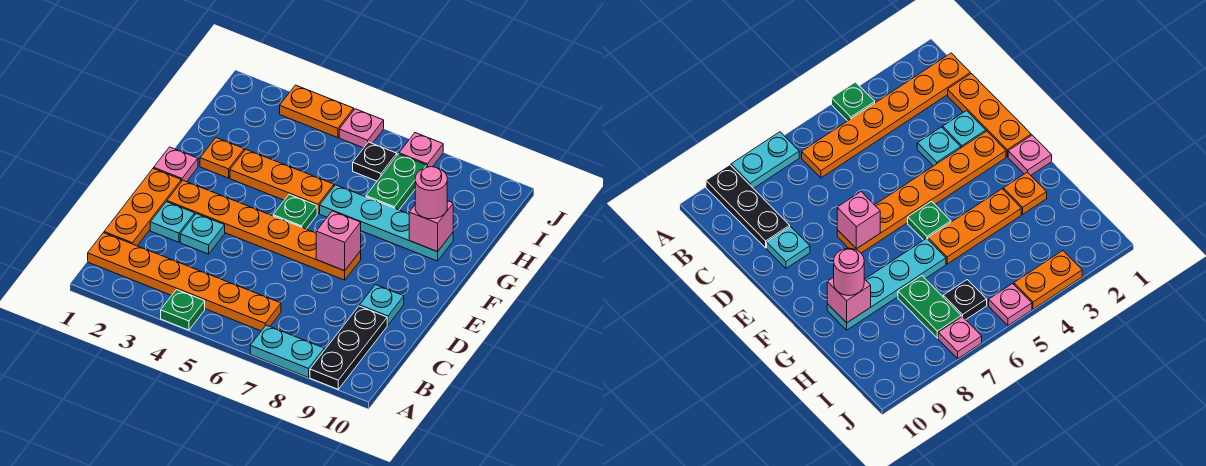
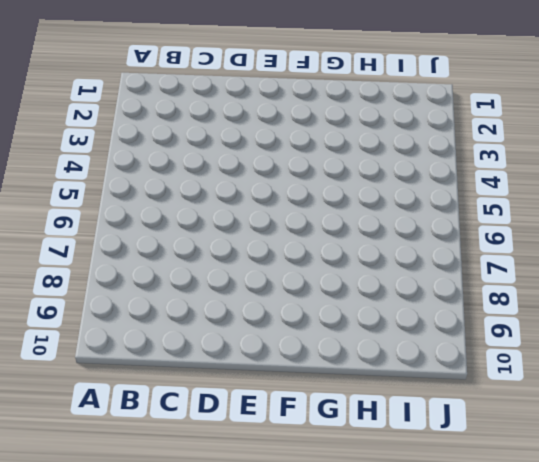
none -> green 1x1 plate [161,290,205,330]
none -> cyan 1x2 plate [250,325,324,378]
none -> black 1x3 plate [310,306,387,389]

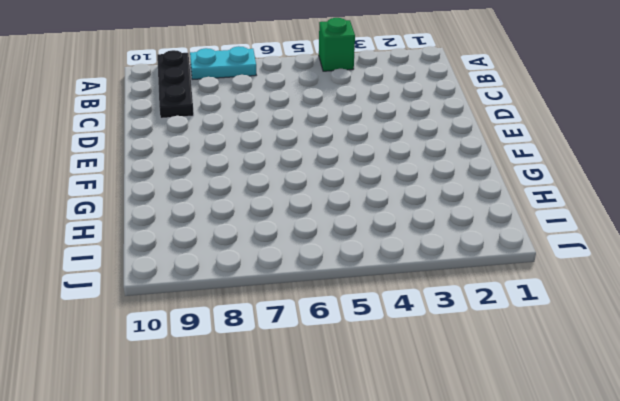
green 1x1 brick [319,18,355,71] -> green 1x1 plate [161,290,205,330]
none -> orange 1x6 plate [88,233,281,331]
none -> orange 1x3 plate [104,168,181,246]
none -> cyan 1x1 plate [150,202,195,242]

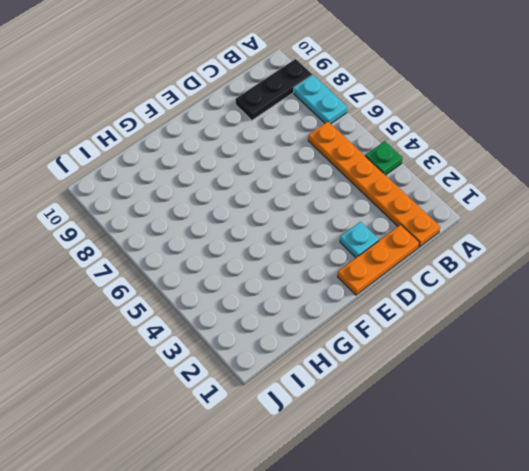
none -> cyan 1x1 plate [180,214,225,254]
none -> cyan 1x1 plate [360,285,404,325]
none -> orange 1x6 plate [167,180,361,280]

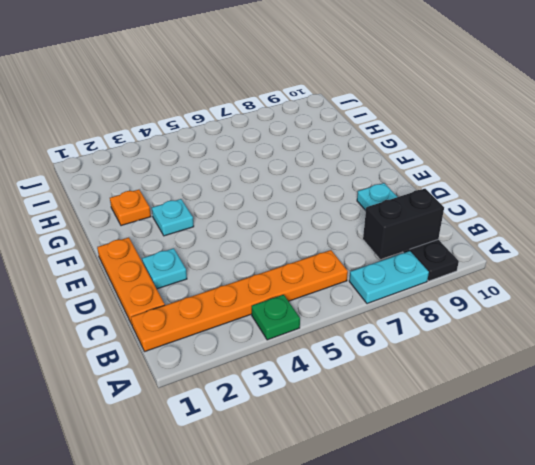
black 1x2 brick [363,189,444,259] -> none
cyan 1x1 plate [152,199,194,236] -> cyan 1x1 plate moved to [180,214,225,254]
none -> orange 1x6 plate [167,180,361,280]
none -> pink 1x1 plate [154,147,198,182]
none -> green 1x1 plate [273,195,317,229]

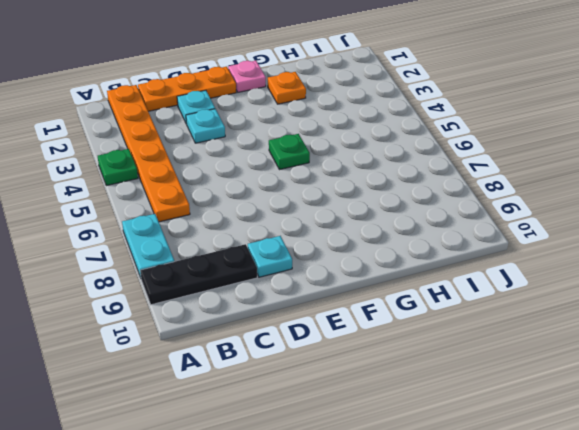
none -> orange 1x6 plate [167,180,361,280]
none -> orange 1x3 plate [230,150,334,214]
none -> cyan 1x4 plate [320,185,453,261]

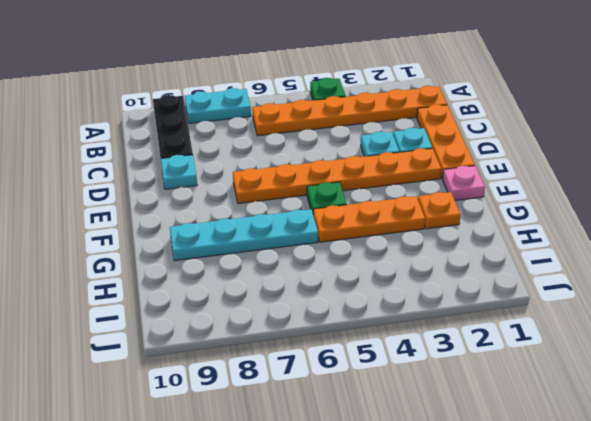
none -> green 1x2 plate [366,154,427,210]
none -> black 1x1 plate [353,142,397,181]
none -> orange 1x2 plate [280,85,354,138]

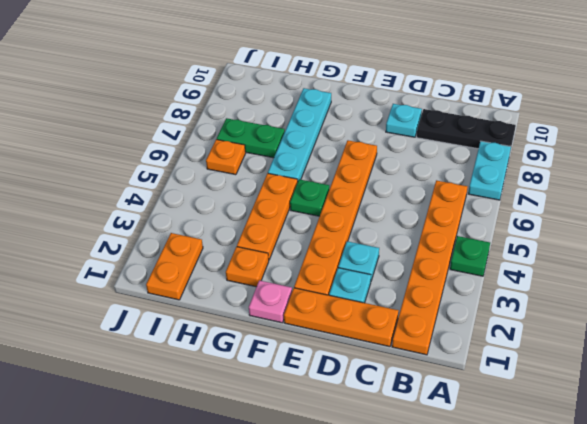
orange 1x2 plate [146,233,203,300] -> orange 1x2 plate moved to [280,85,354,138]
orange 1x1 plate [206,139,246,175] -> black 1x1 plate [353,142,397,181]
none -> pink 1x1 plate [339,109,384,148]
none -> pink 1x1 plate [399,133,443,167]
none -> pink 1x1 brick [316,211,361,271]

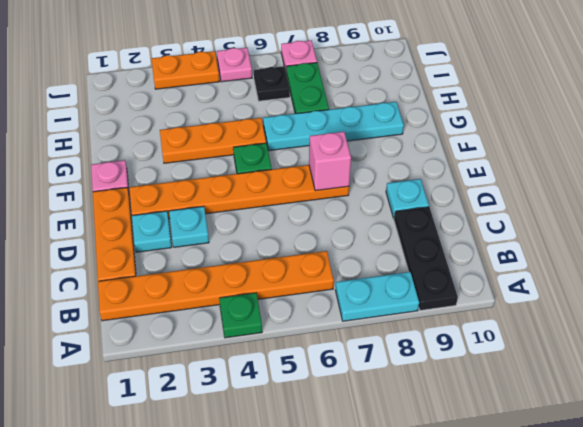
none -> orange 1x1 plate [200,138,244,178]
none -> pink 1x1 brick [409,201,453,252]
none -> pink 1x1 round brick [415,167,447,219]

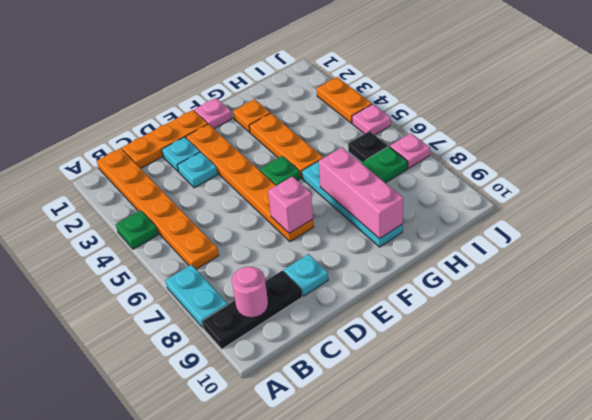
pink 1x1 round brick [232,267,268,318] -> pink 1x1 round brick moved to [415,167,447,219]
pink 1x3 brick [319,148,403,239] -> pink 1x1 brick [409,201,453,252]

